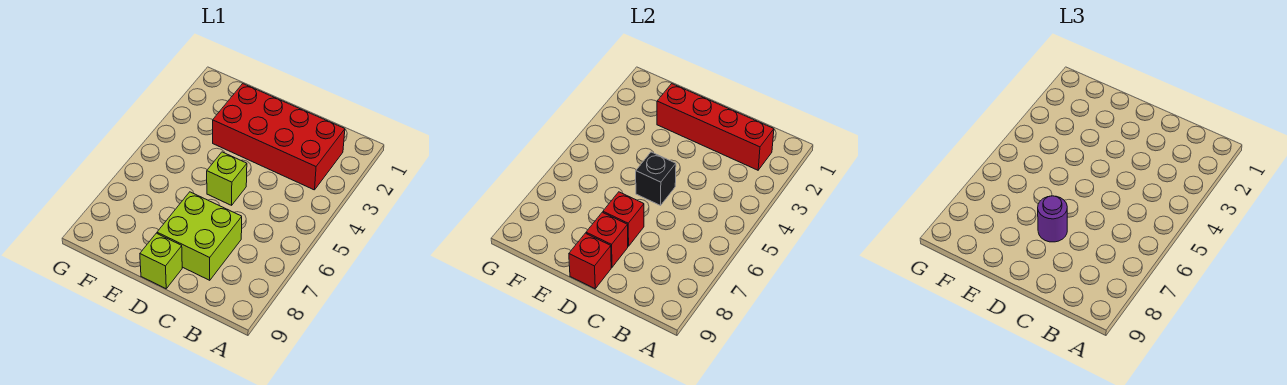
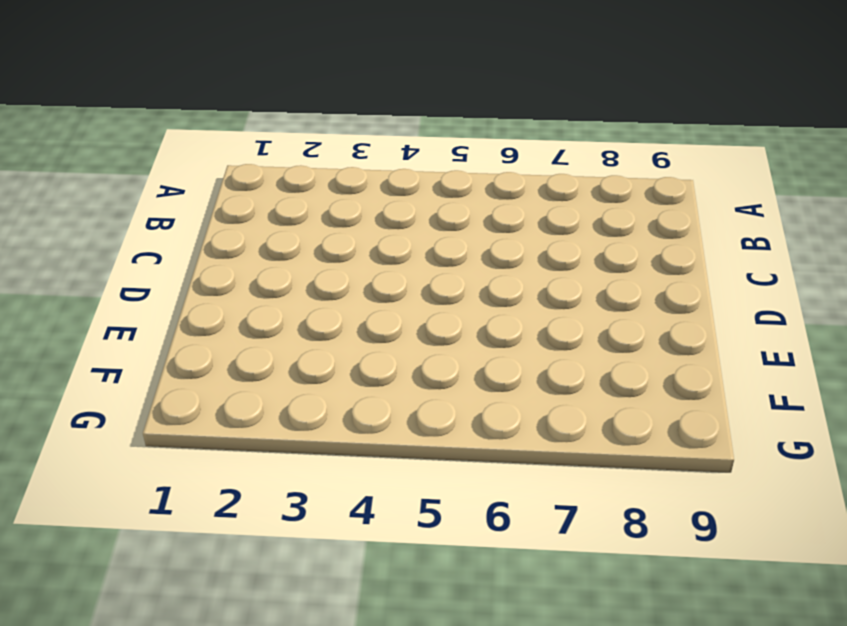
none -> red 2x4 brick [213,84,345,190]
none -> lime 2x2 brick [157,192,242,280]

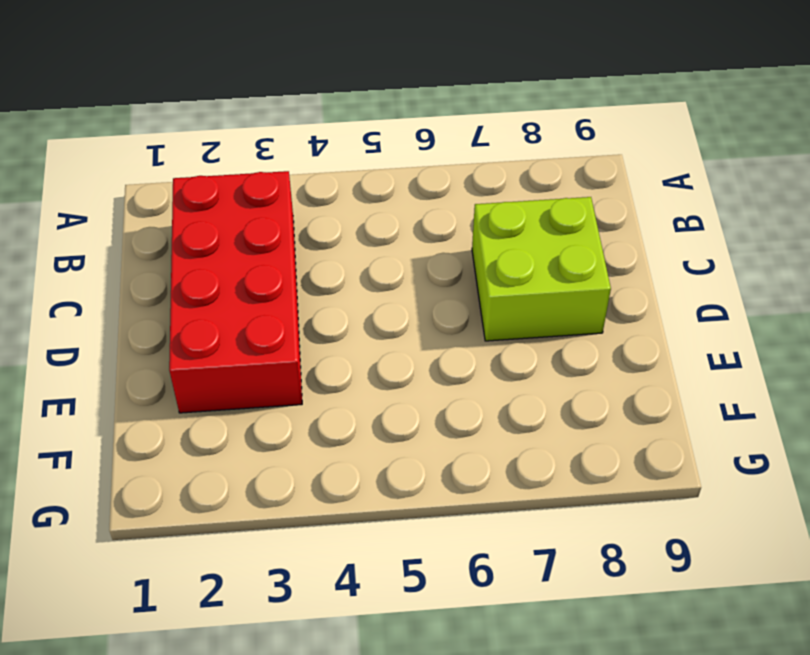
none -> lime 1x1 brick [207,152,247,205]
none -> lime 1x1 brick [140,233,182,289]

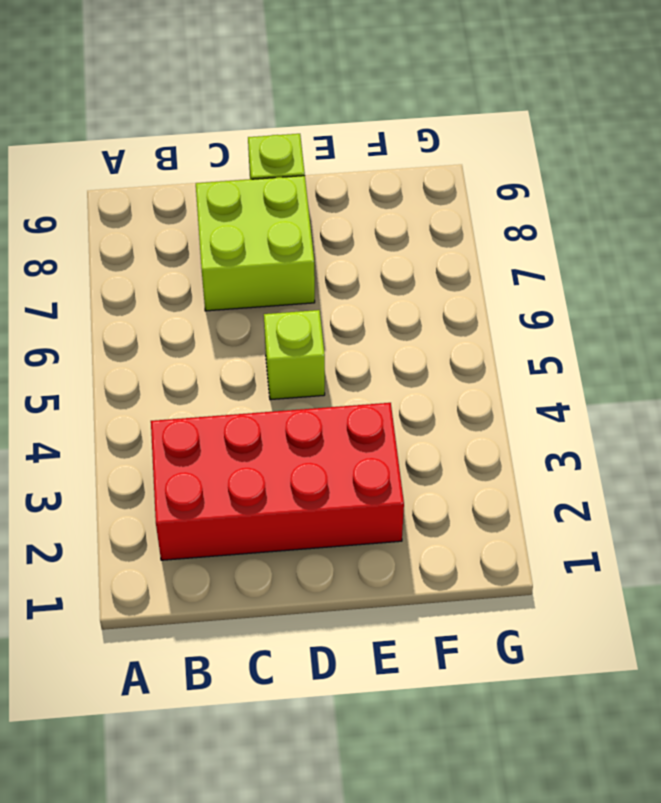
none -> red 1x4 brick [657,84,774,170]
none -> black 1x1 brick [636,152,676,205]

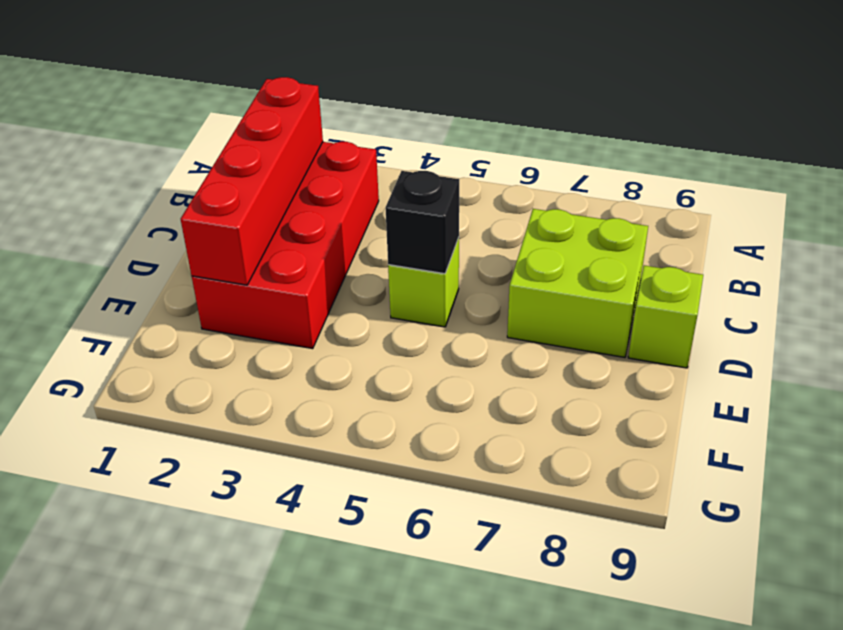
none -> red 1x1 brick [603,192,644,246]
none -> red 1x1 brick [586,212,628,267]

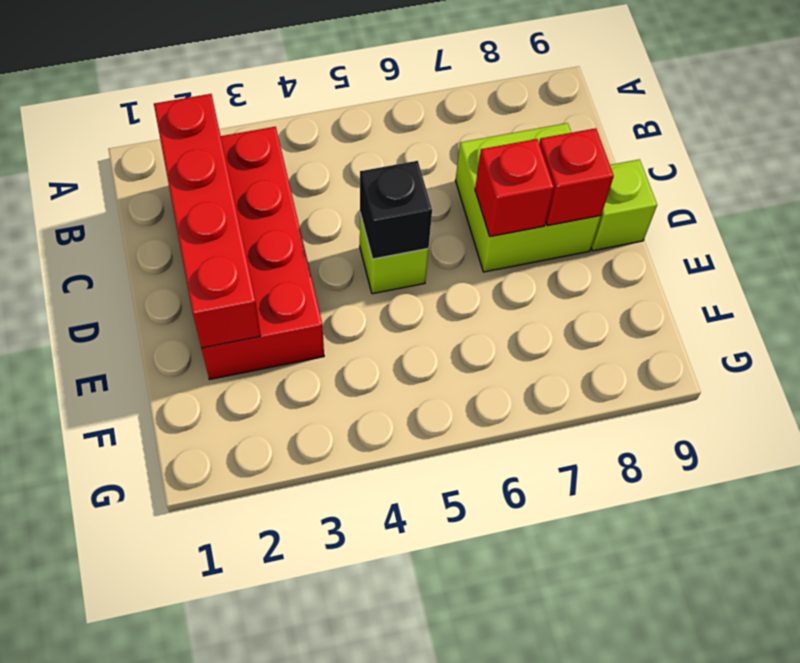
none -> red 1x1 brick [569,233,611,289]
none -> purple 1x1 round brick [1038,196,1067,242]

